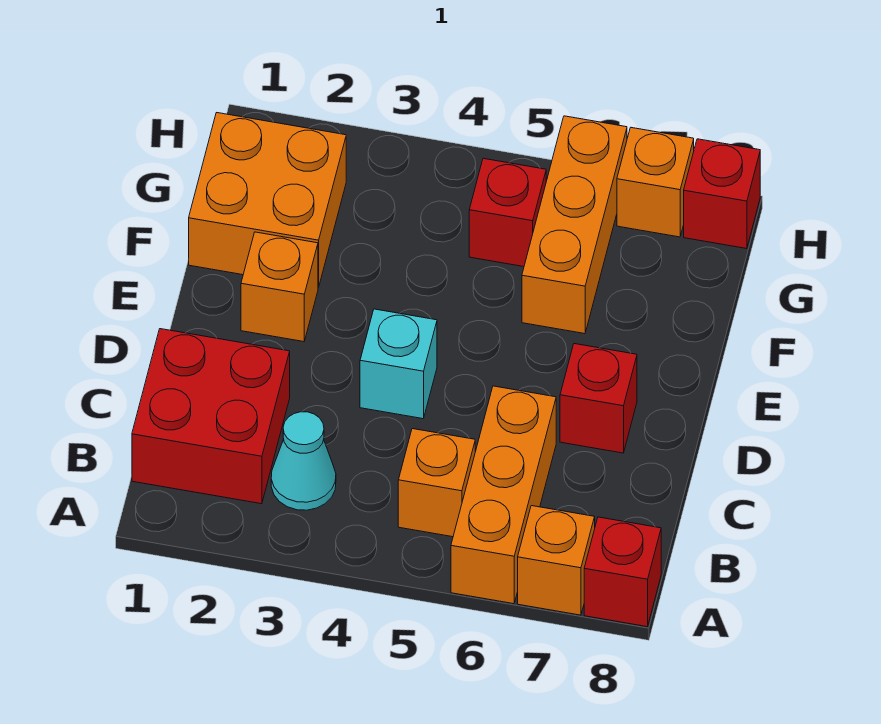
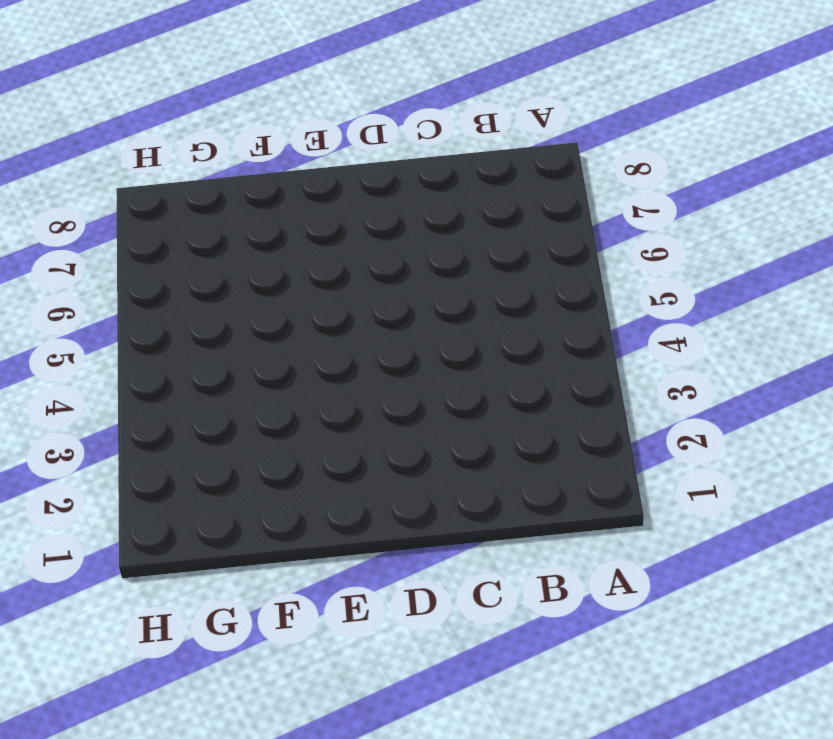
none -> orange 1x3 brick [451,386,556,604]
none -> orange 1x1 brick [518,506,595,615]
none -> red 1x1 brick [584,517,661,627]

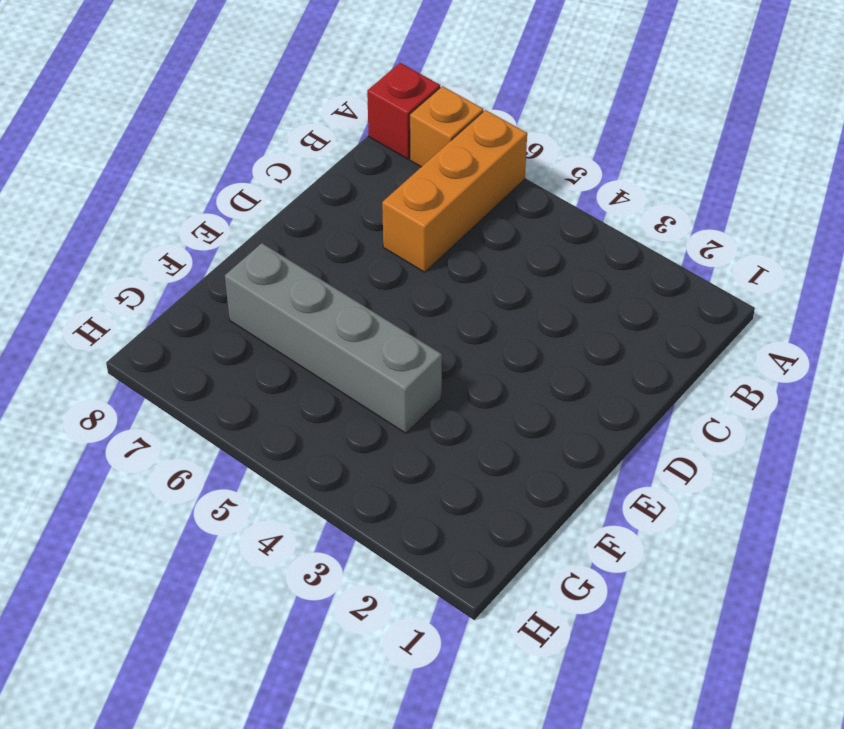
grey 1x4 brick [225,243,442,433] -> orange 1x3 brick [522,116,627,334]
none -> red 2x2 brick [132,329,290,504]
none -> cyan 1x1 cone [271,412,336,510]
none -> orange 1x1 brick [398,429,475,537]

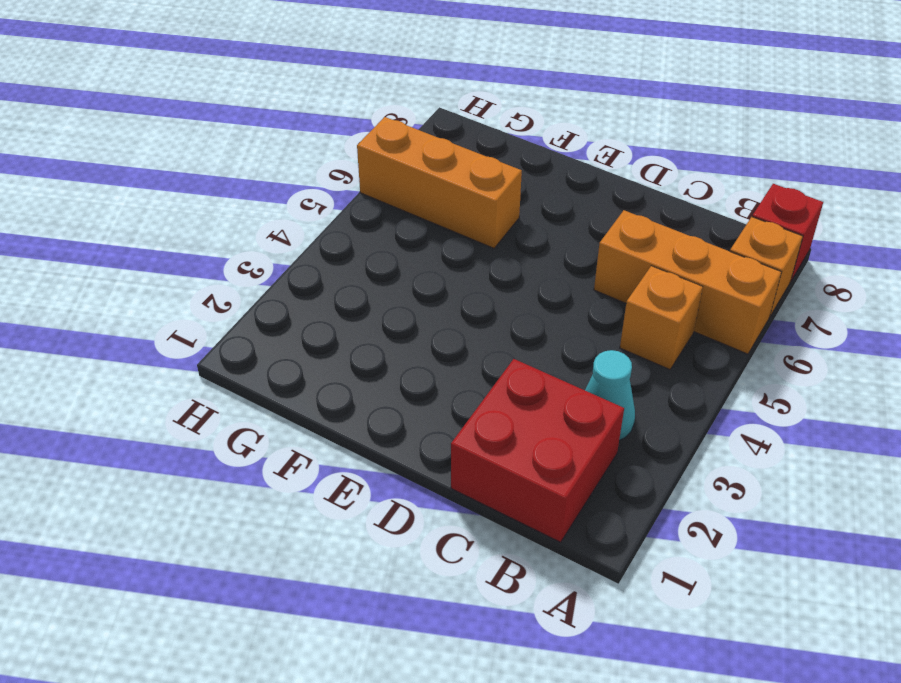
none -> cyan 1x1 brick [360,309,437,419]
none -> red 1x1 brick [560,344,637,453]
none -> orange 1x1 brick [241,232,318,342]

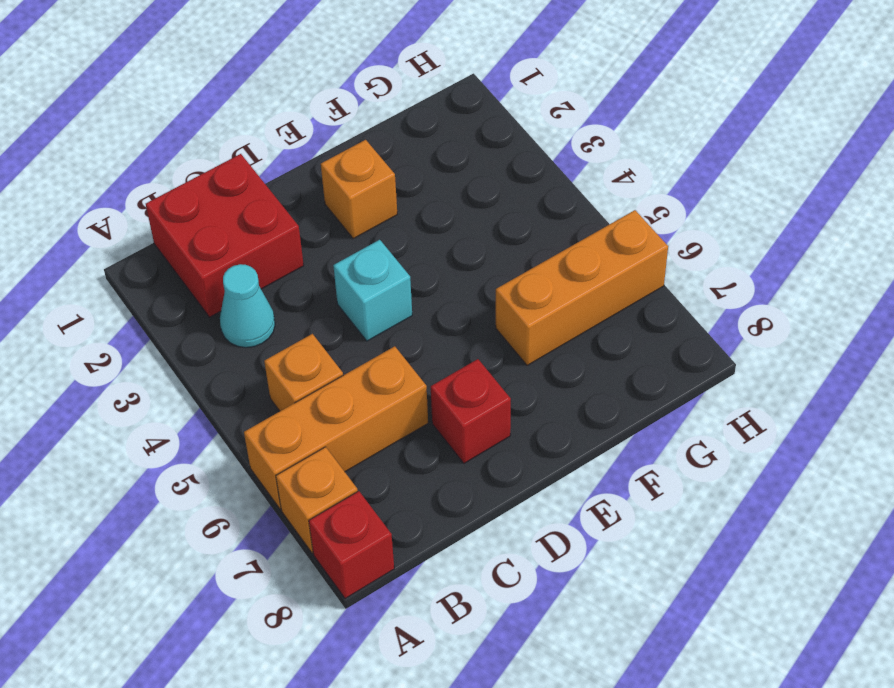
none -> orange 2x2 brick [189,113,346,287]
none -> red 1x1 brick [469,158,546,267]
none -> orange 1x1 brick [617,128,694,237]

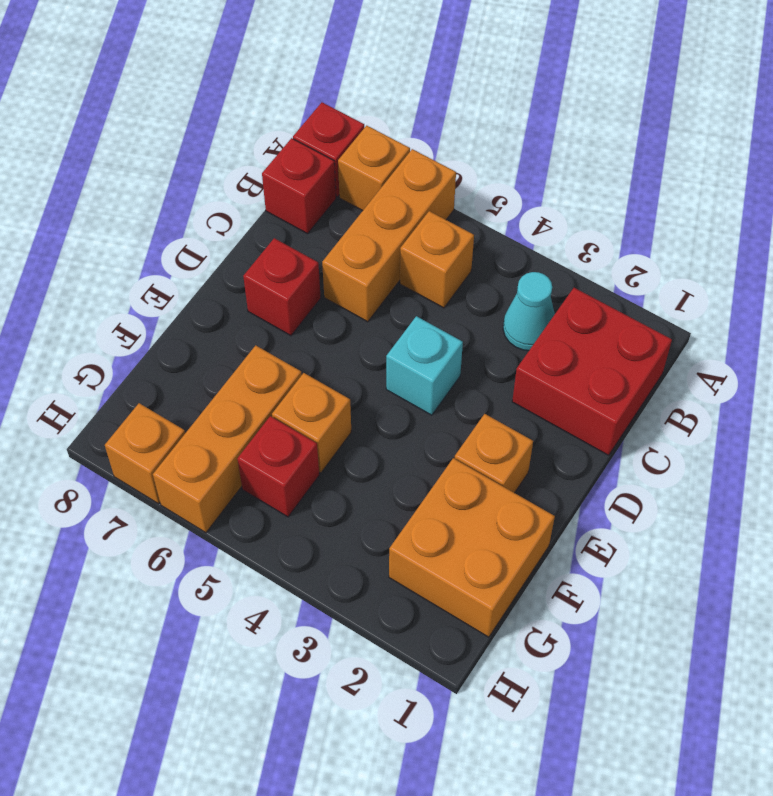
red 1x1 brick [262,138,336,234] -> red 1x1 brick moved to [684,139,760,249]
orange 1x1 brick [272,373,351,473] -> none

